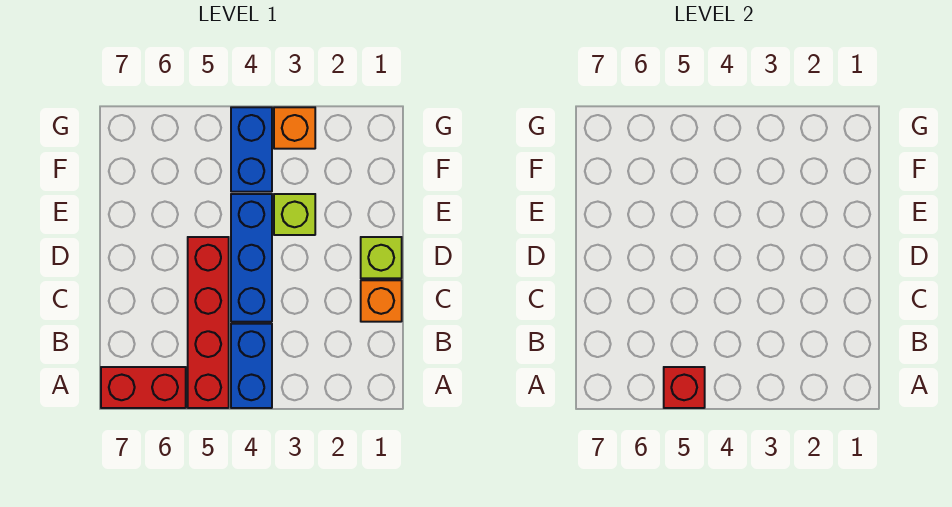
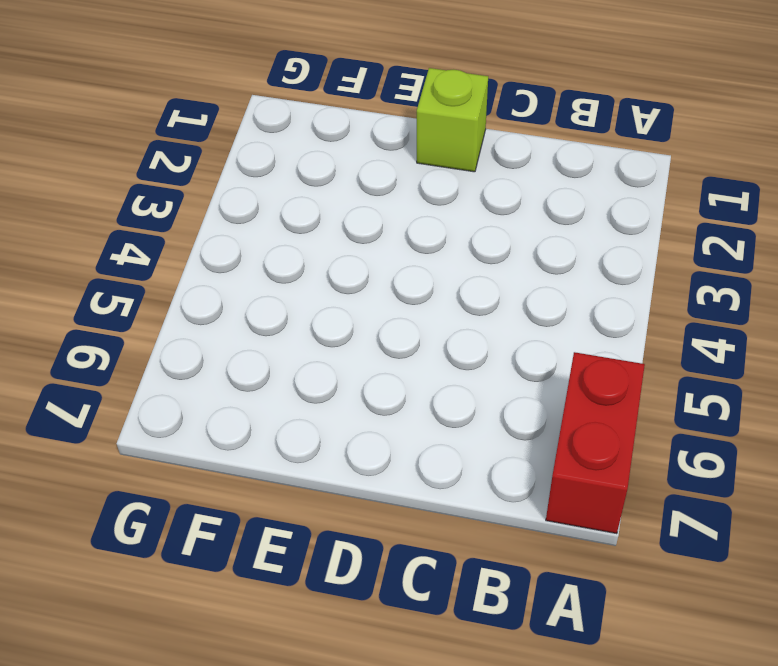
none -> blue 1x2 brick [231,324,272,408]
none -> red 1x4 brick [188,237,229,408]

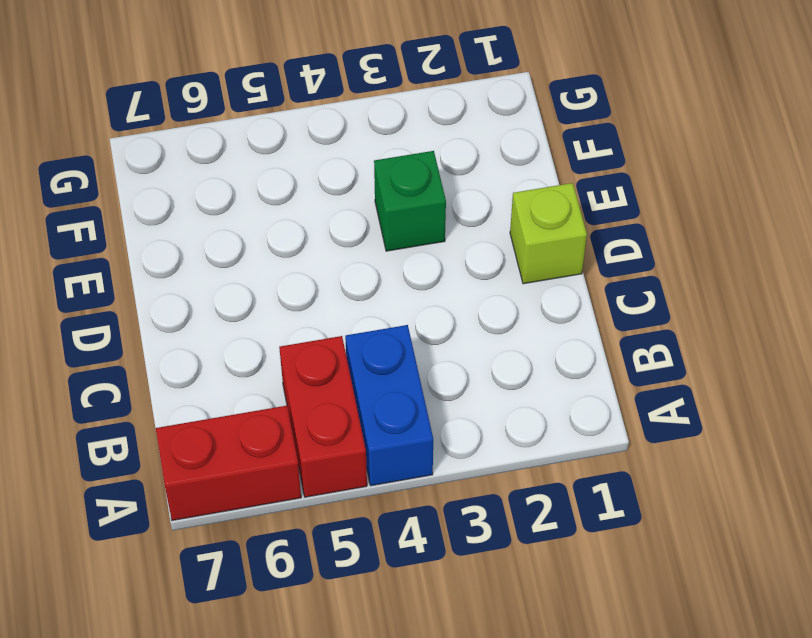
red 1x2 brick [279,336,367,497] -> red 1x4 brick [188,237,229,408]
green 1x1 brick [374,151,446,251] -> lime 1x1 brick [274,194,315,235]
none -> orange 1x1 brick [361,280,402,322]
none -> blue 1x3 brick [231,194,272,322]

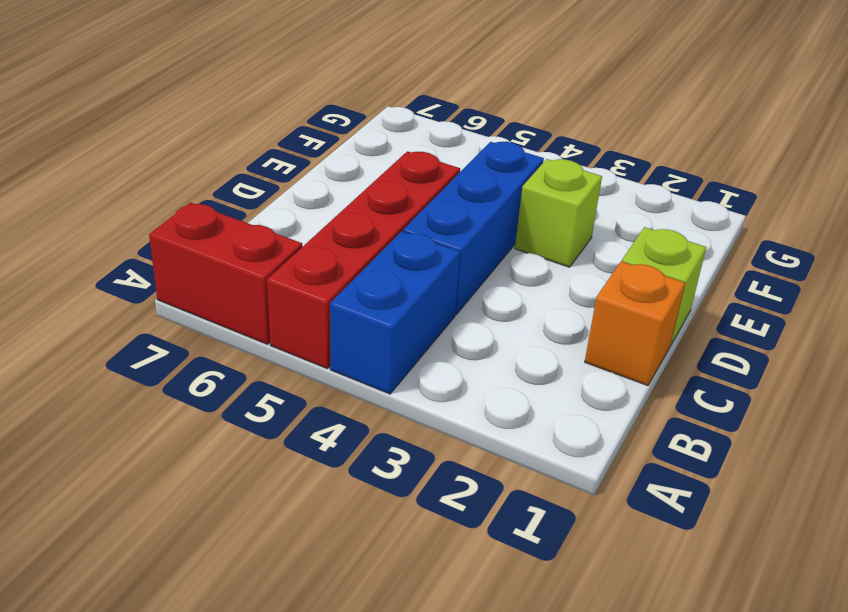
none -> blue 1x2 brick [231,107,272,192]
none -> orange 1x1 brick [274,107,315,149]

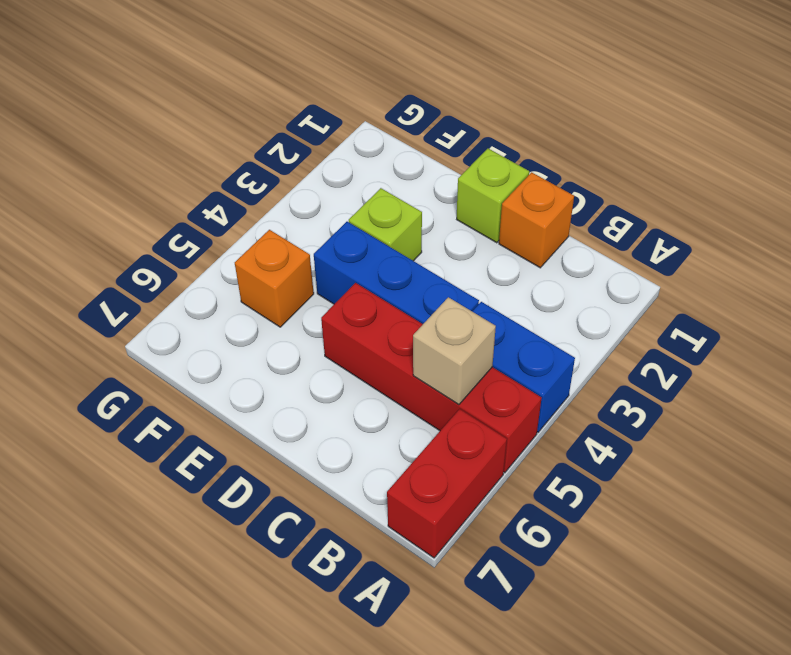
tan 1x1 brick [413,297,496,405] -> none
orange 1x1 brick [235,230,314,327] -> orange 1x1 brick moved to [274,107,315,149]
none -> blue 1x2 brick [231,107,272,192]
none -> red 1x1 brick [664,367,705,408]

